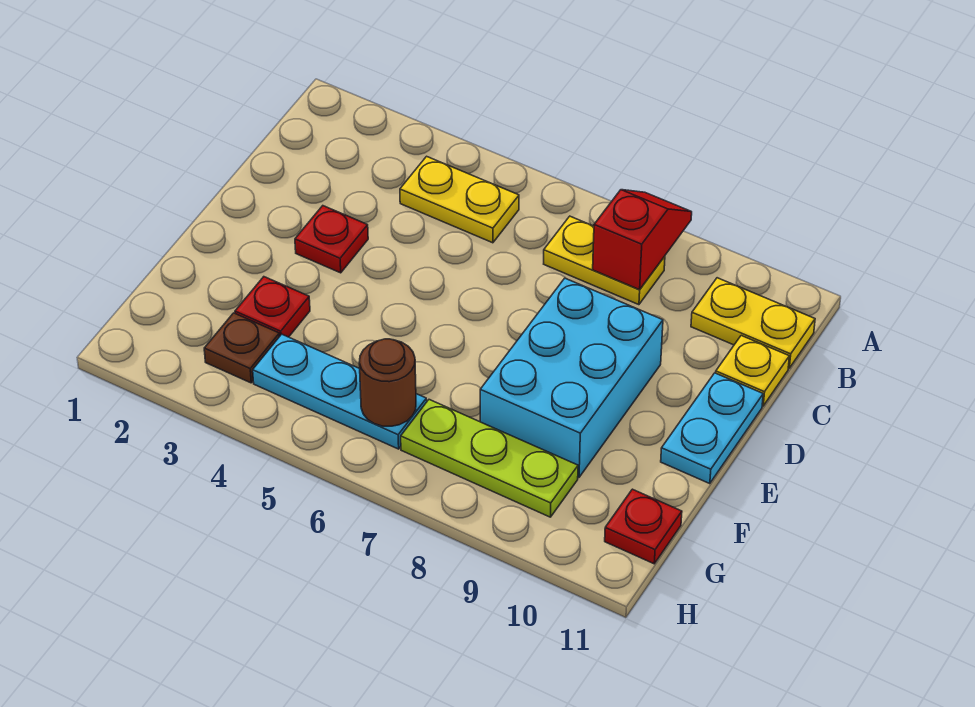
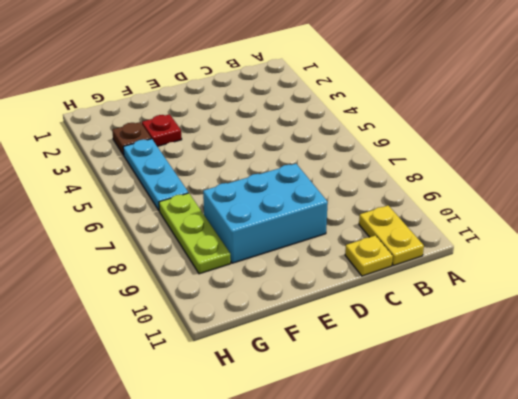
none -> yellow 1x2 plate [400,156,519,243]
none -> yellow 1x2 plate [544,216,665,305]
none -> red 1x1 plate [295,206,368,273]

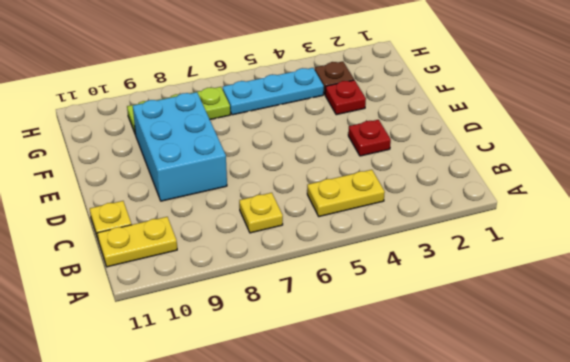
yellow 1x1 plate [239,193,283,233] -> yellow 1x2 plate [544,216,665,305]
none -> cyan 1x2 plate [661,373,763,484]
none -> red 1x1 plate [605,489,682,564]
none -> red 1x2 slope [593,190,692,290]

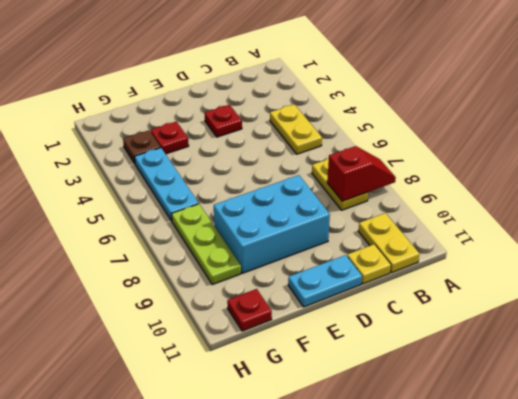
none -> brown 1x1 round brick [359,339,416,426]

